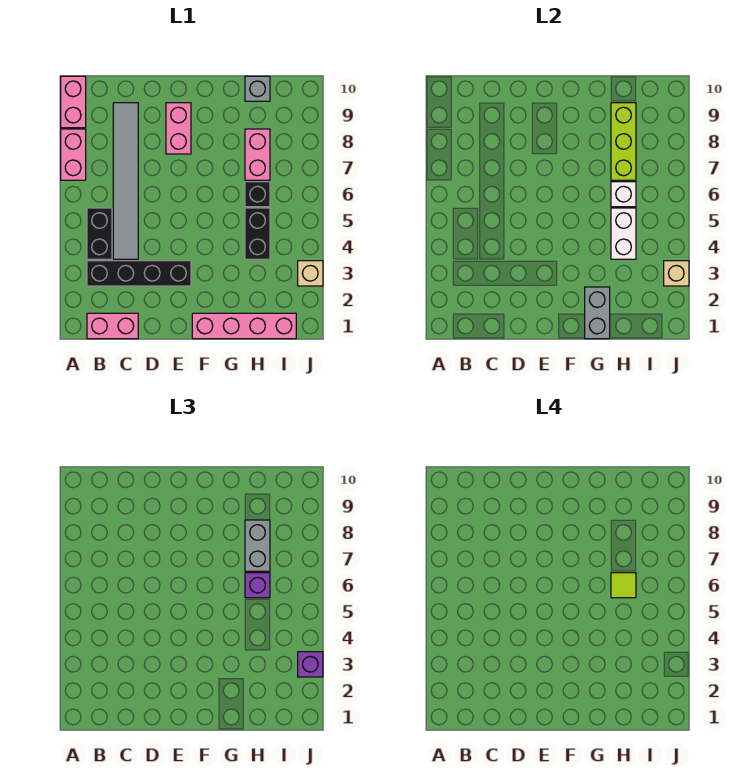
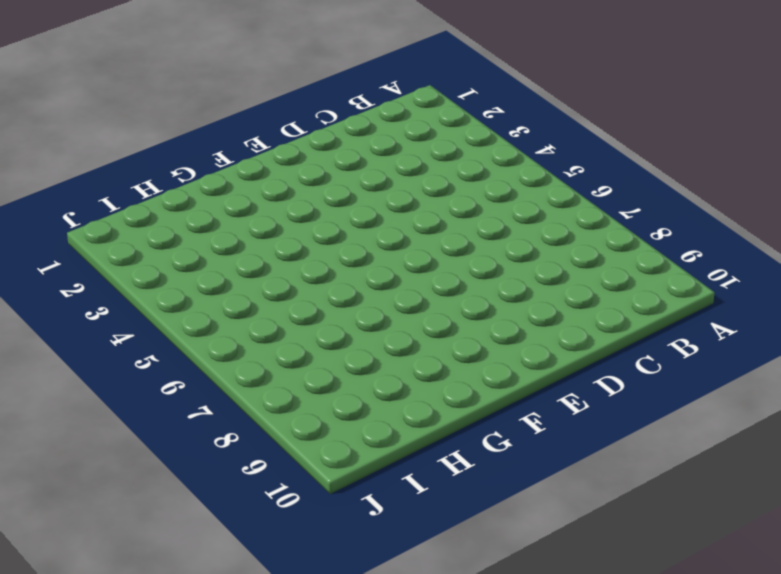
none -> pink 1x2 brick [61,129,86,180]
none -> pink 1x2 brick [61,76,86,128]
none -> pink 1x2 brick [87,313,138,339]

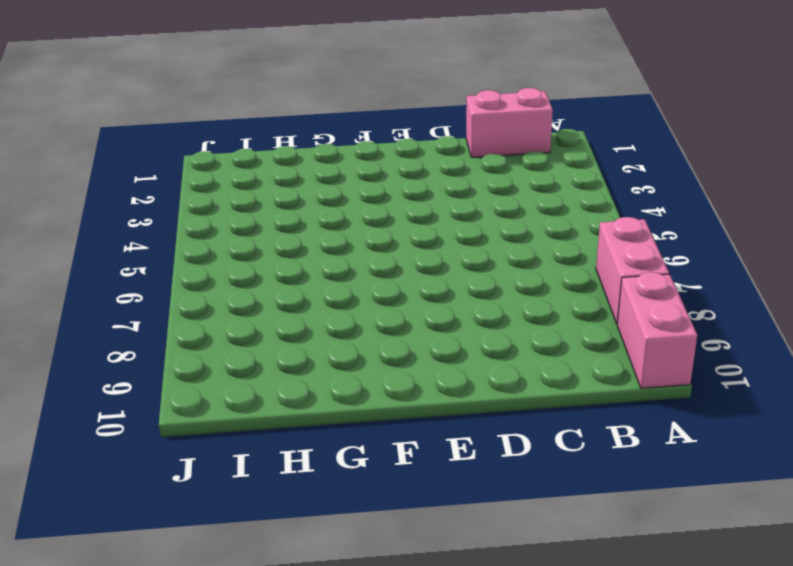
none -> black 1x4 brick [87,261,191,286]
none -> black 1x2 brick [87,208,112,259]
none -> grey 1x6 tile [113,103,138,259]

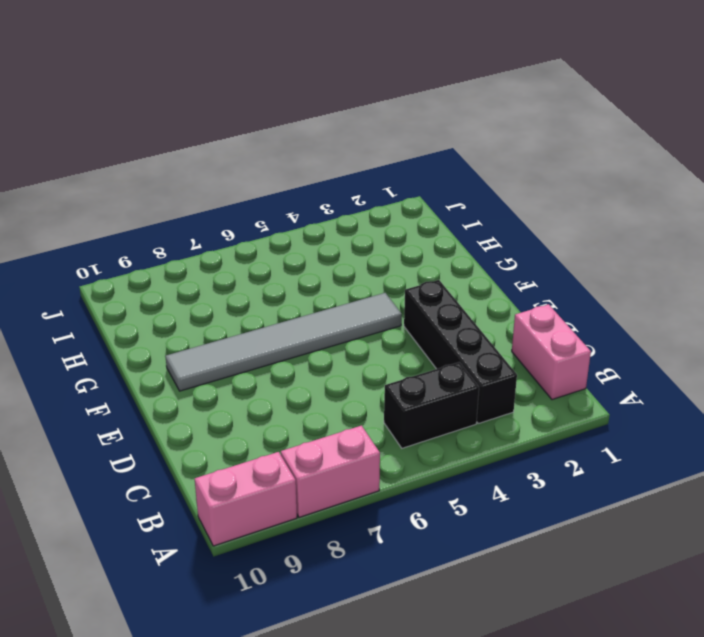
grey 1x6 tile [165,293,402,391] -> grey 1x6 tile moved to [113,103,138,259]
none -> pink 1x2 brick [166,103,191,154]
none -> pink 1x4 brick [192,313,296,339]
none -> black 1x2 brick [245,208,270,259]

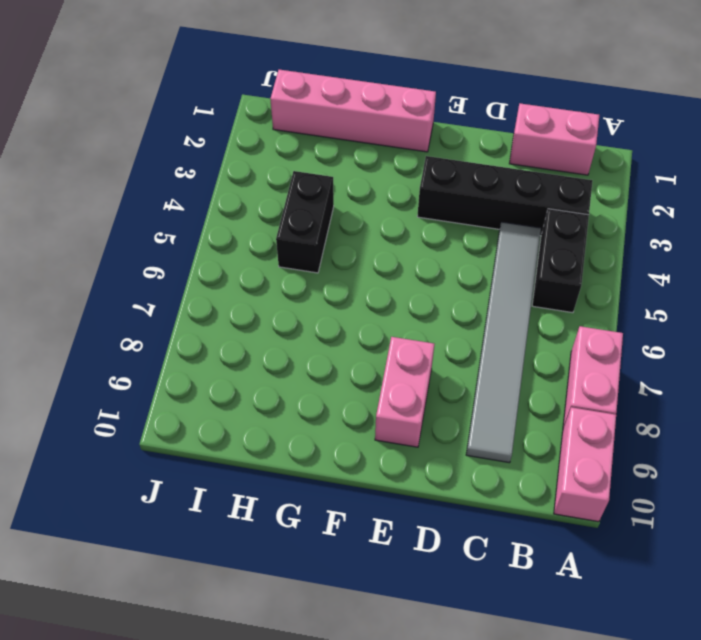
none -> black 1x1 brick [245,182,270,207]
none -> pink 1x2 brick [245,129,270,180]
none -> grey 1x1 brick [245,76,270,101]

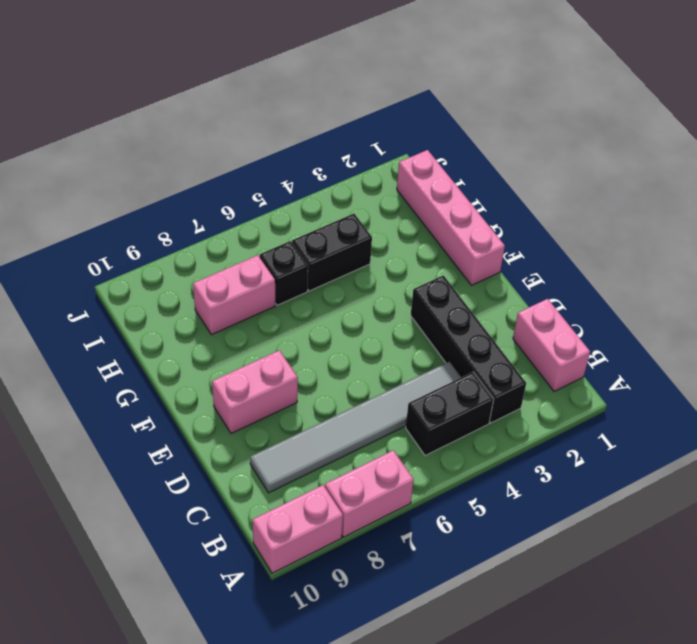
none -> grey 1x1 brick [245,76,270,101]
none -> tan 1x1 brick [298,261,323,286]
none -> grey 1x2 brick [585,287,610,339]

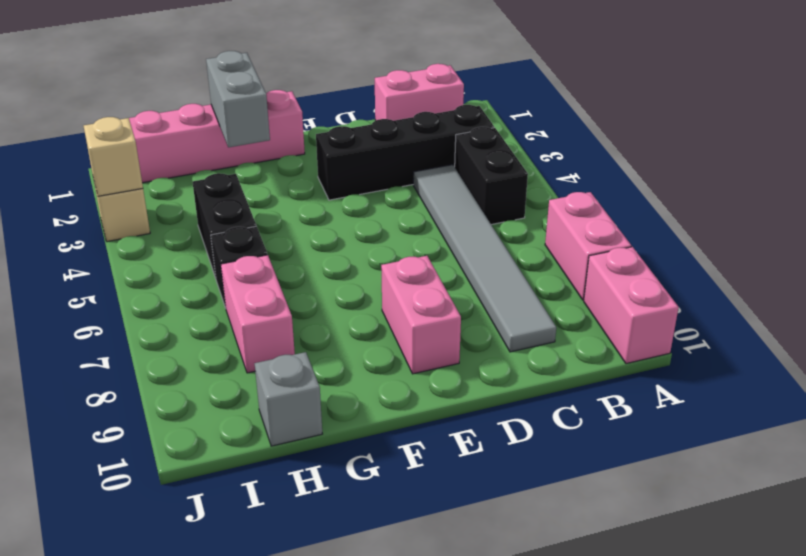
none -> white 1x2 brick [611,208,636,259]
none -> white 1x1 brick [611,182,636,207]
none -> lime 1x3 brick [611,103,636,180]

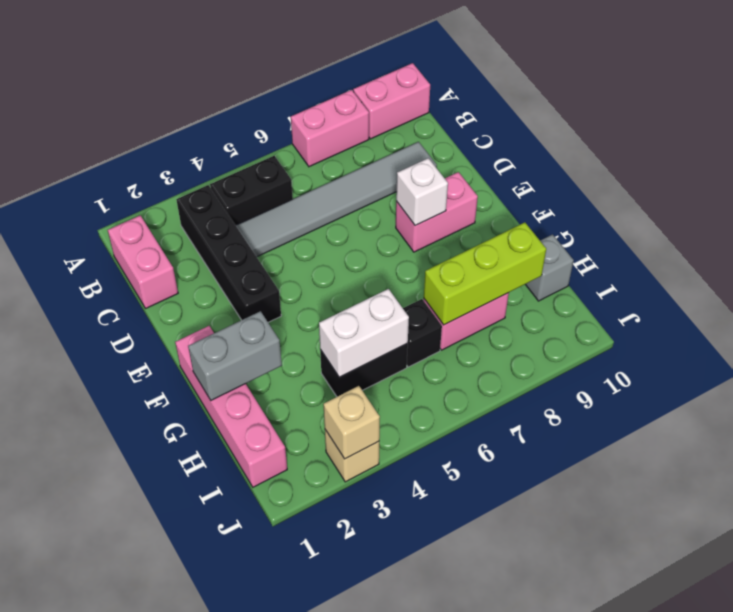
white 1x1 brick [396,158,448,226] -> white 1x1 brick moved to [611,182,636,207]
none -> purple 1x1 brick [245,573,270,598]
none -> grey 1x2 brick [245,520,270,571]
none -> purple 1x1 brick [298,652,323,677]

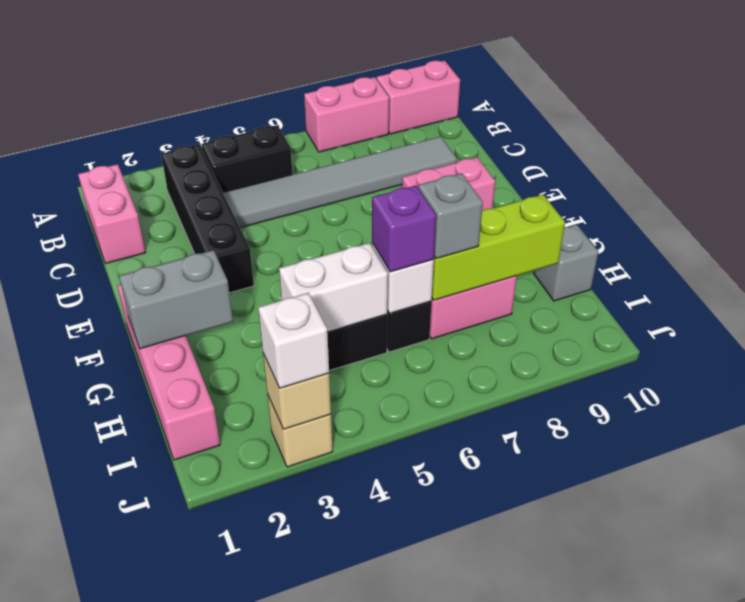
grey 1x1 brick [418,173,483,259] -> grey 1x2 brick [245,520,270,571]
white 1x1 brick [258,293,329,388] -> purple 1x1 brick [298,652,323,677]
none -> lime 1x1 tile [611,573,636,598]

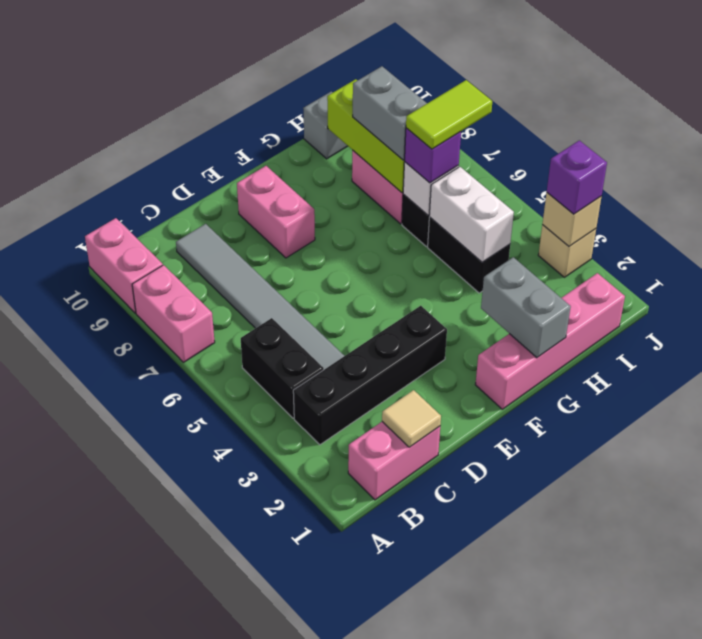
tan 1x1 tile [382,390,441,447] -> none
lime 1x2 tile [406,80,492,149] -> lime 1x1 tile [611,573,636,598]

